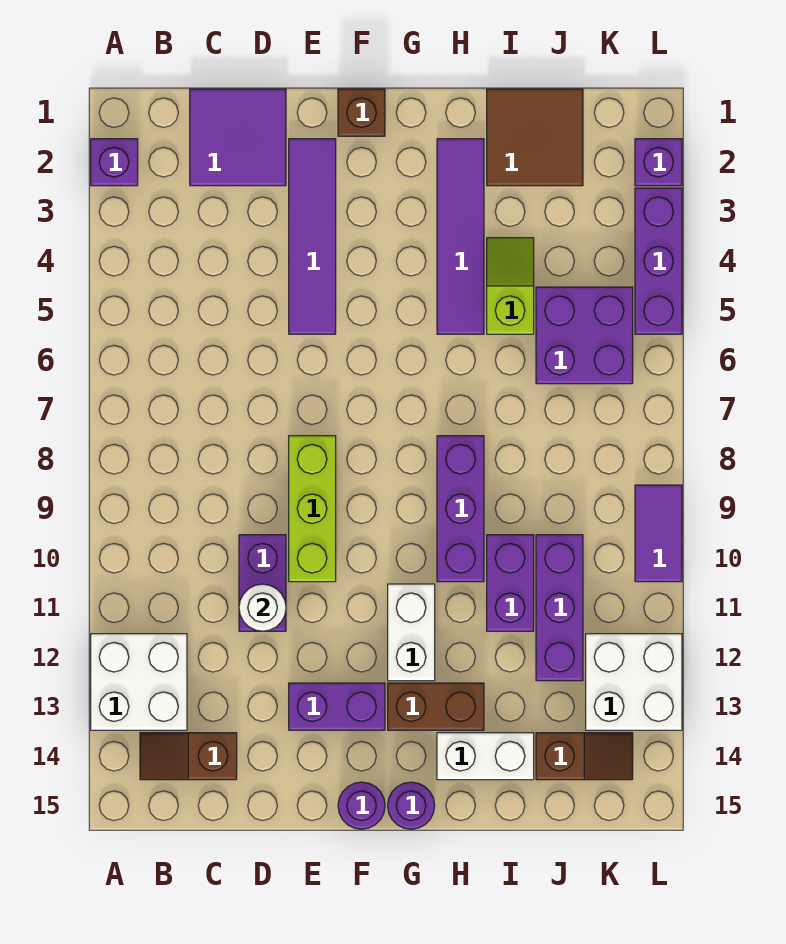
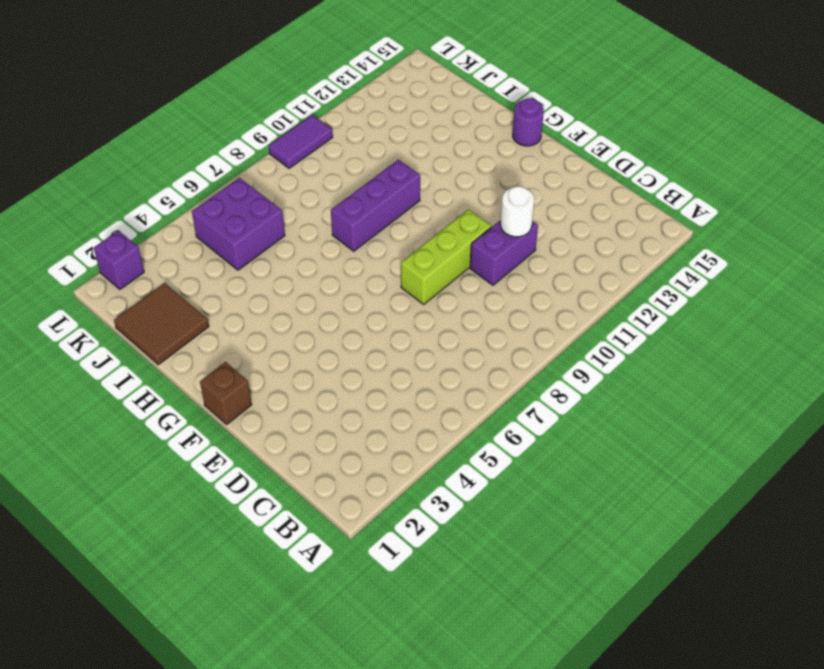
none -> purple 1x1 brick [91,139,138,186]
none -> white 2x2 brick [91,634,187,730]
none -> brown 1x2 slope [140,733,237,780]

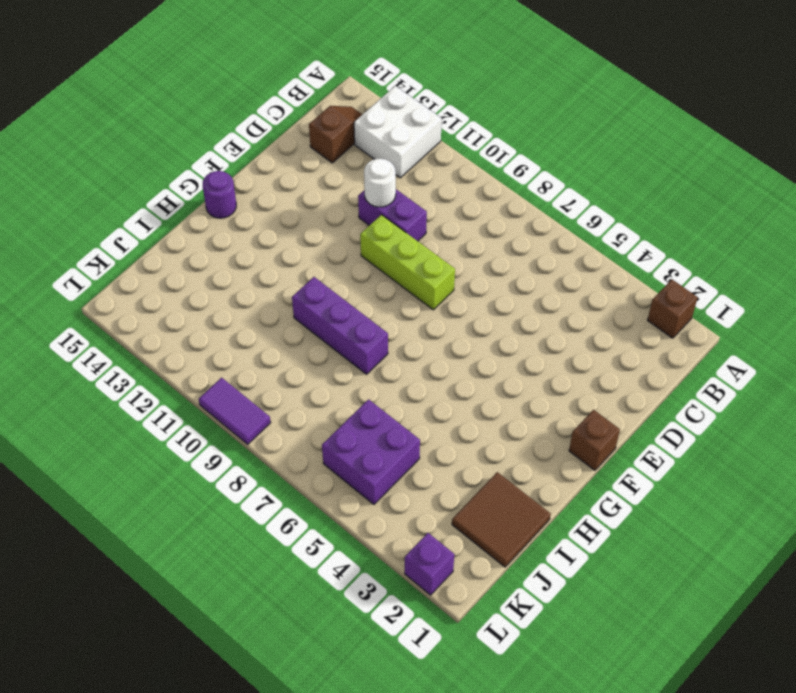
brown 1x1 brick [648,280,698,338] -> purple 1x1 brick [91,139,138,186]
none -> purple 2x2 tile [190,89,286,186]
none -> purple 1x4 tile [289,139,336,334]
none -> purple 1x2 brick [289,683,385,730]

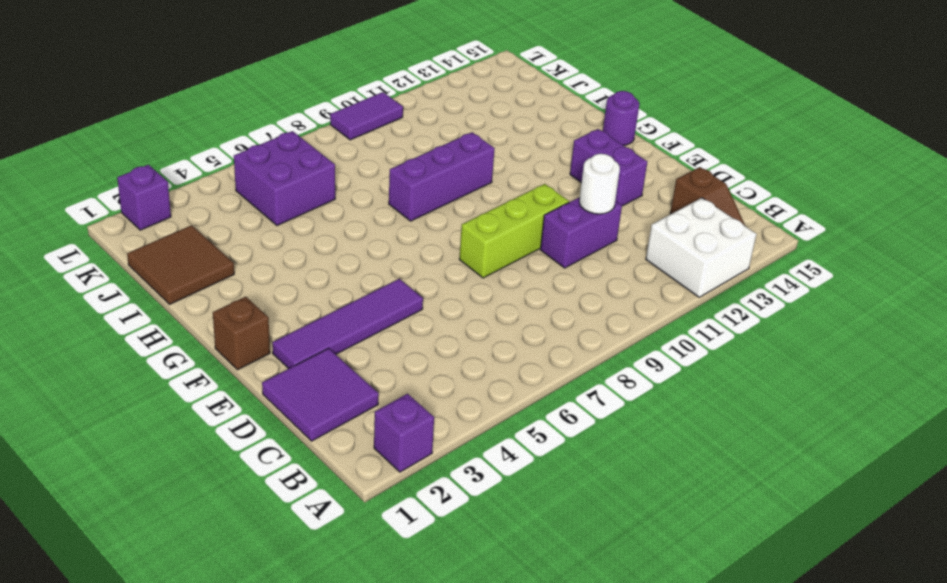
none -> purple 1x1 round brick [338,782,385,829]
none -> white 1x2 brick [388,584,435,681]
none -> brown 1x2 brick [388,683,484,730]

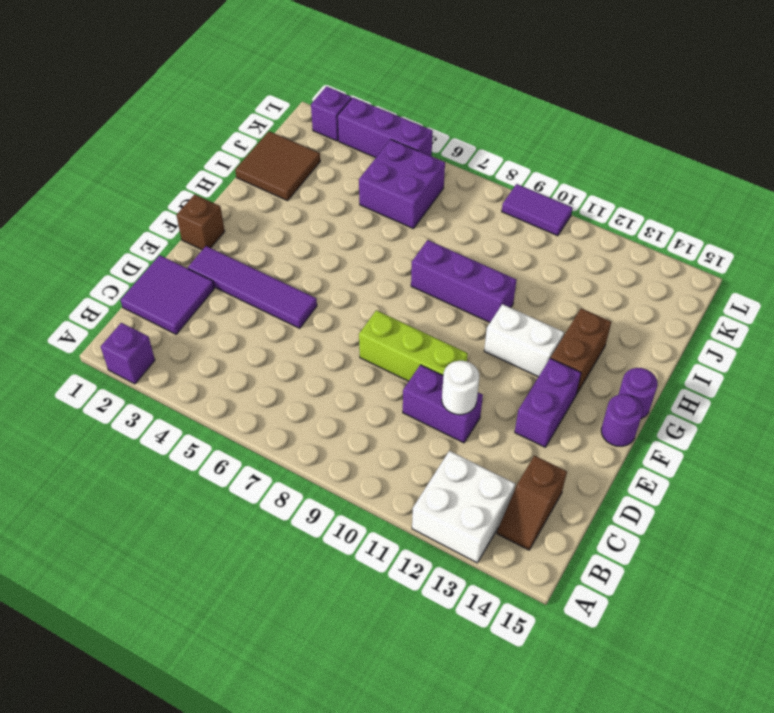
none -> purple 1x4 tile [437,139,484,334]
none -> white 1x2 brick [437,733,534,780]
none -> lime 1x2 slope [487,238,534,334]

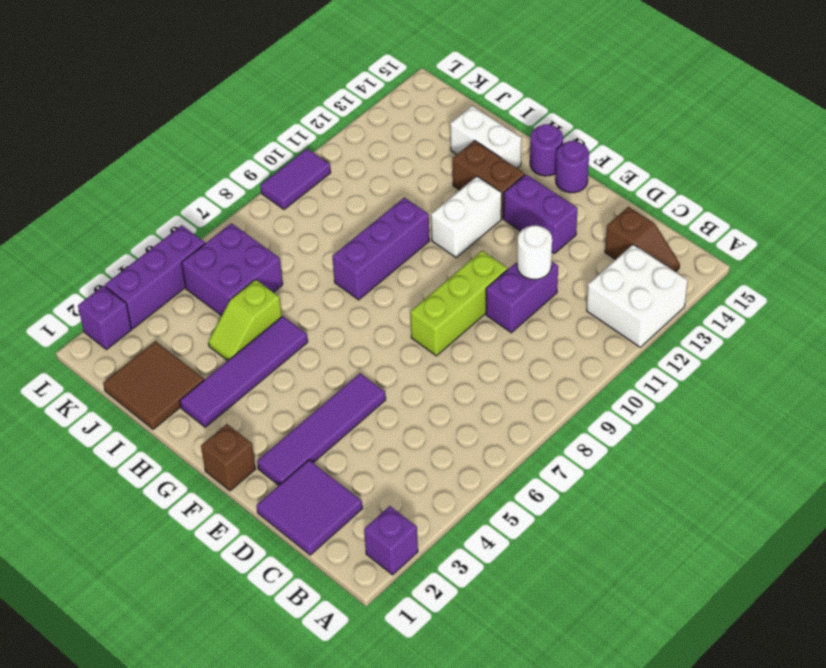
none -> purple 1x2 brick [487,535,534,631]
none -> purple 1x3 brick [536,535,583,681]
none -> brown 1x2 slope [536,733,633,780]

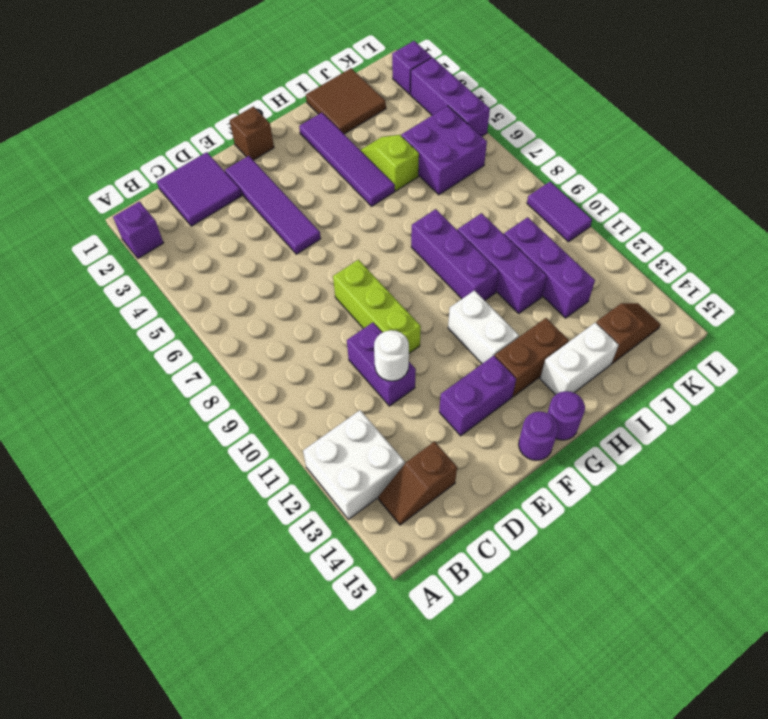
purple 1x3 brick [458,213,547,313] -> purple 1x2 brick [487,535,534,631]
none -> white 2x2 brick [586,634,682,730]

